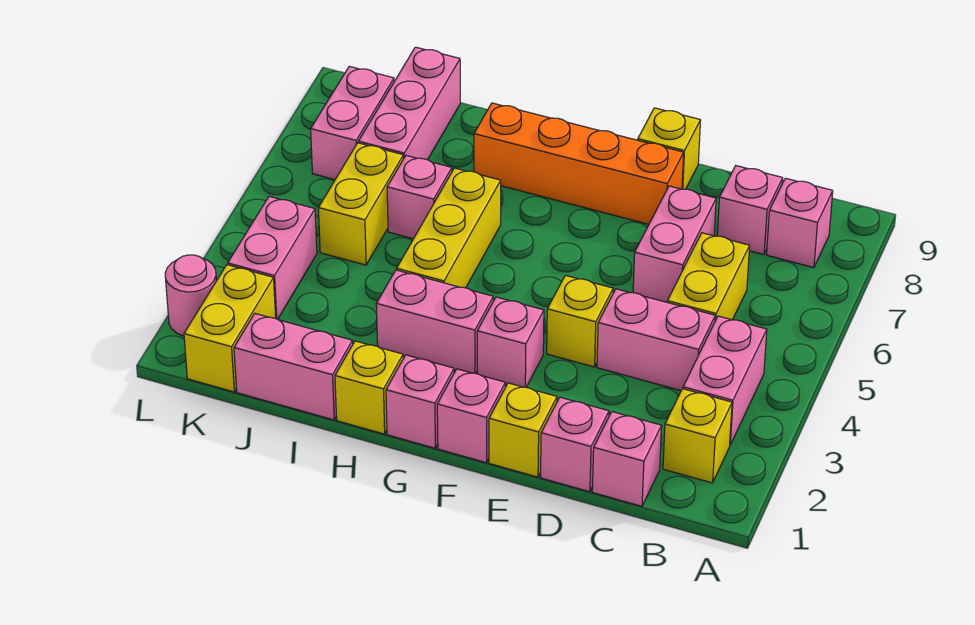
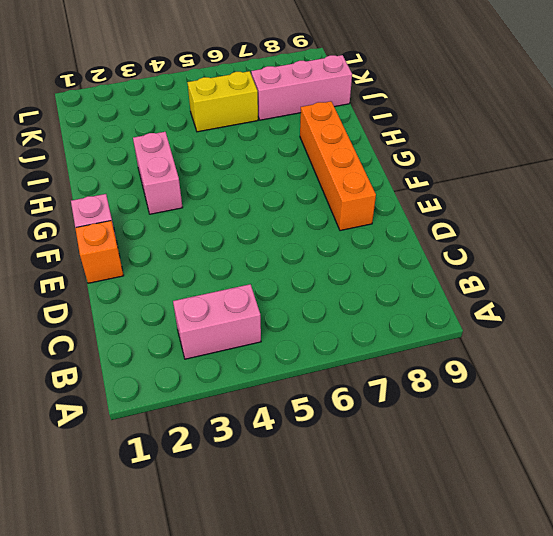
orange 1x1 brick [75,221,124,283] -> yellow 1x1 brick [489,383,557,477]
none -> yellow 1x1 brick [663,389,732,483]
none -> pink 1x1 brick [767,178,833,268]
none -> pink 1x1 brick [592,412,662,506]

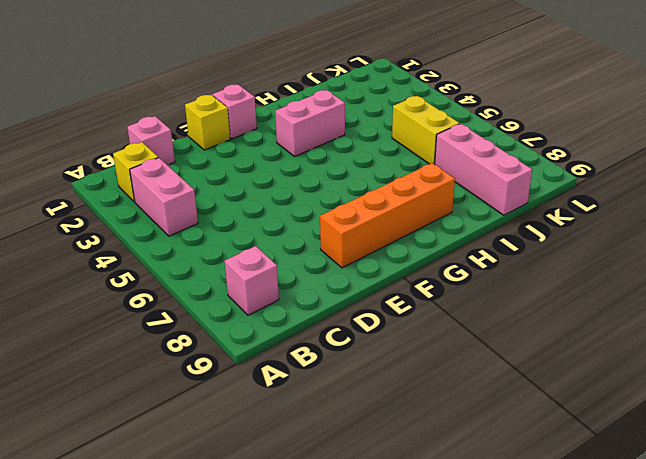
none -> pink 1x2 brick [597,289,715,391]
none -> yellow 1x2 brick [667,233,750,321]
none -> pink 1x1 brick [717,166,783,255]

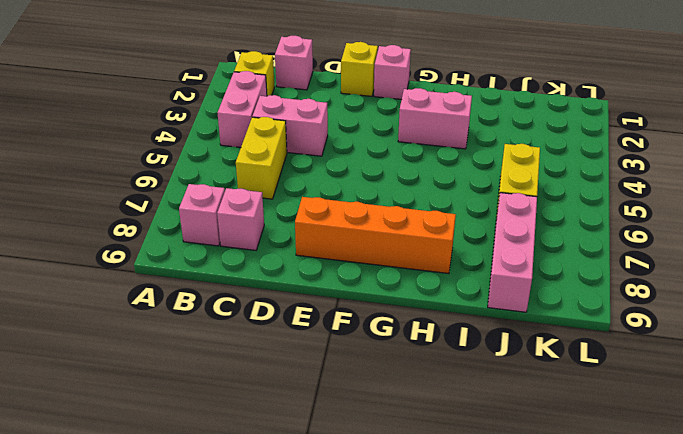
none -> pink 1x1 brick [541,397,609,492]
none -> pink 1x2 brick [633,186,716,302]
none -> yellow 1x1 brick [547,275,613,367]

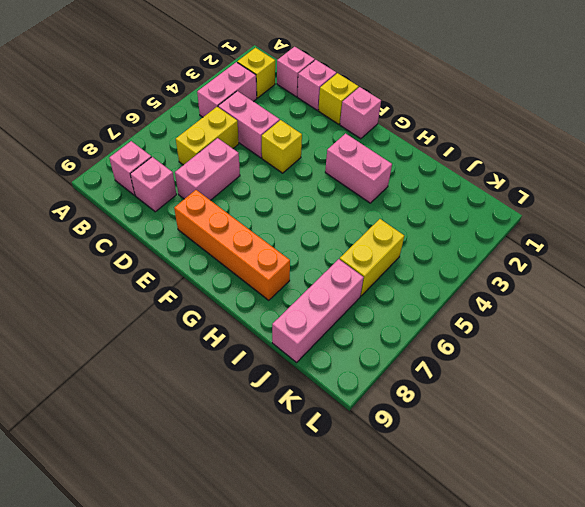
none -> yellow 1x1 brick [638,108,701,189]
none -> pink 1x1 brick [477,297,544,387]
none -> pink 1x1 brick [386,355,454,448]

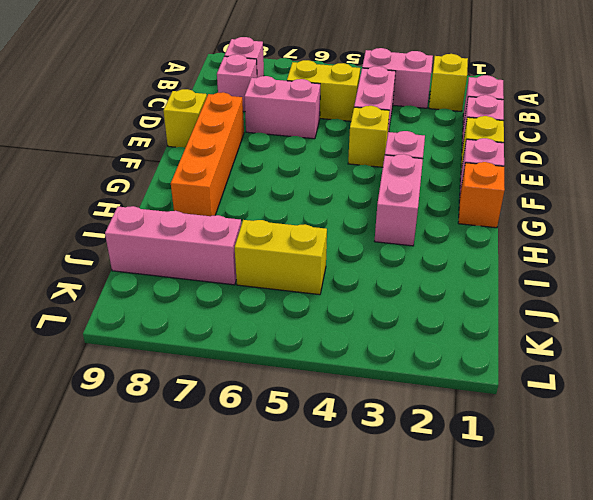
orange 1x1 brick [458,162,505,228] -> pink 1x1 brick [386,355,454,448]
none -> yellow 1x1 brick [335,341,403,434]
none -> yellow 1x3 brick [397,168,501,288]
none -> pink 1x2 brick [234,314,353,420]

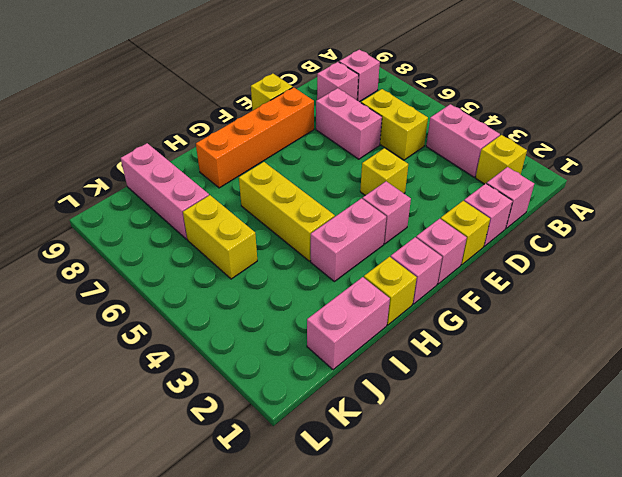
none -> pink 1x2 brick [597,289,715,391]
none -> pink 1x1 brick [387,156,452,239]
none -> yellow 1x2 brick [184,265,276,392]

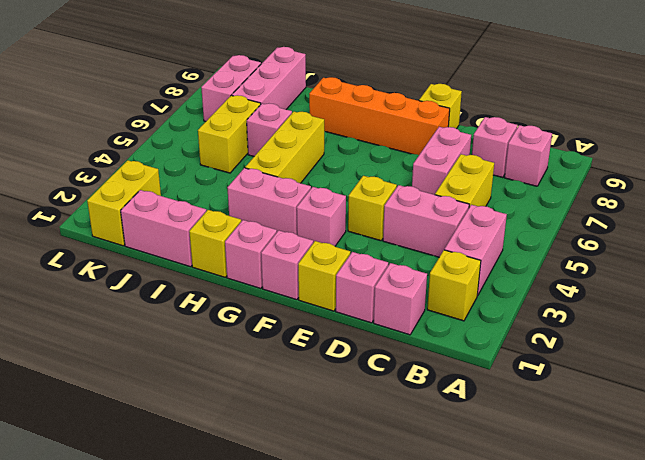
none -> pink 1x2 brick [228,196,317,319]
none -> pink 1x1 round brick [165,255,216,336]

